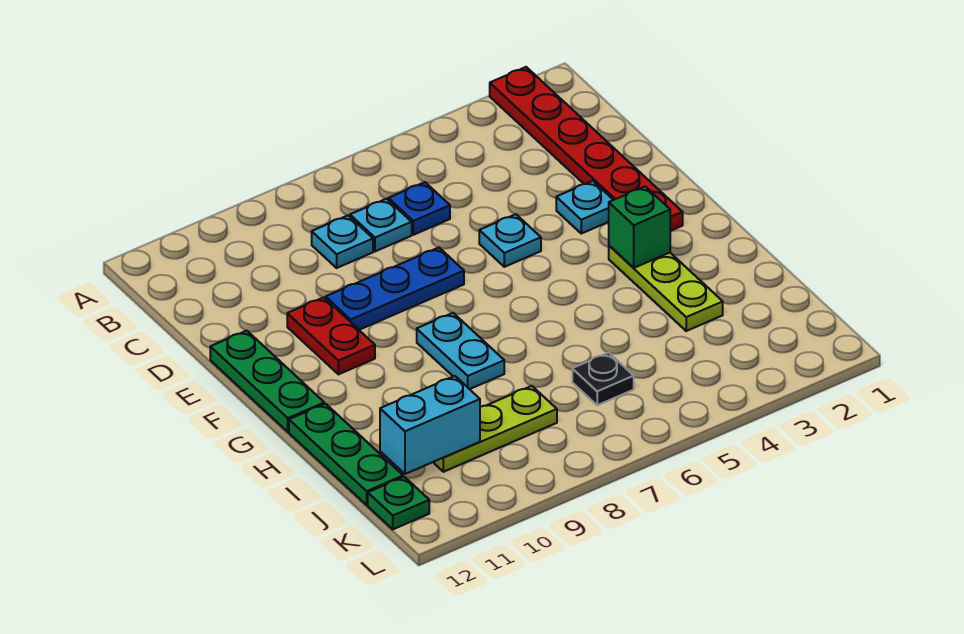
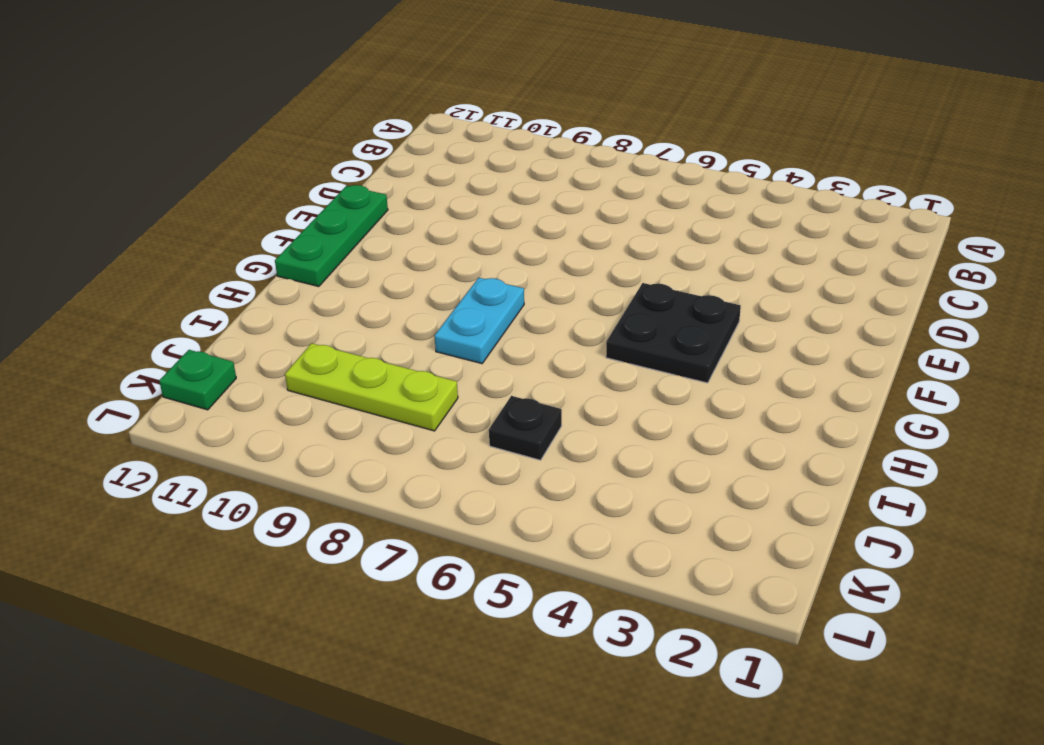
black 2x2 plate [606,283,741,383] -> none
none -> red 1x6 plate [490,67,683,231]
none -> blue 1x1 plate [388,182,450,235]
none -> cyan 1x1 plate [350,199,412,251]

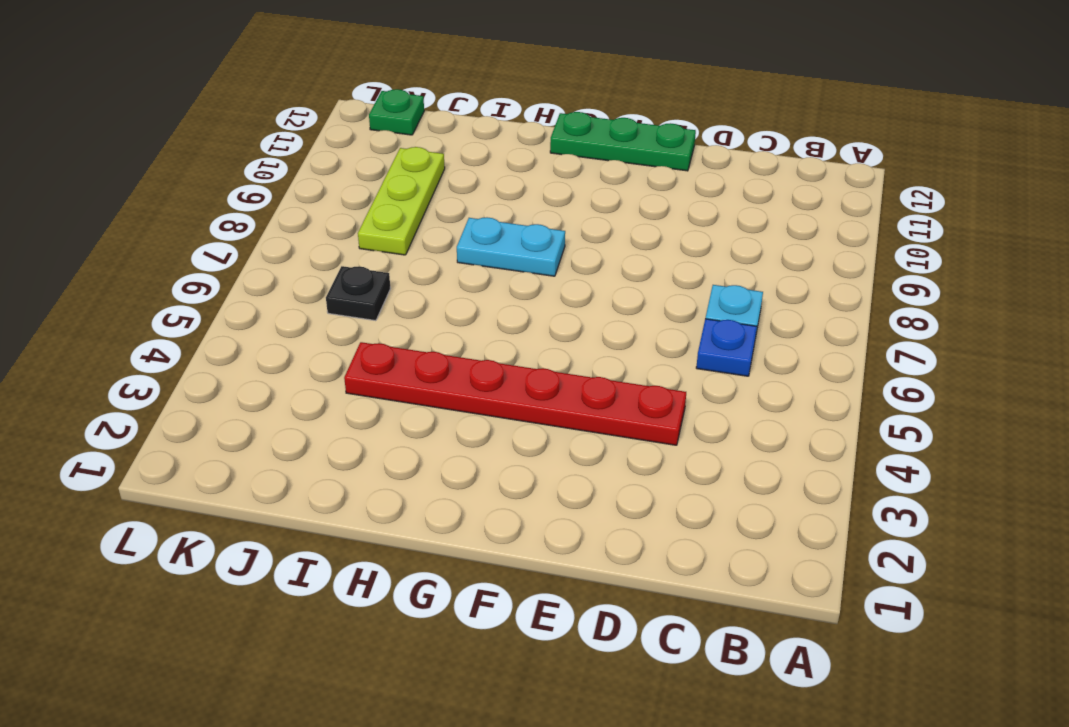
red 1x6 plate [344,342,686,445] -> red 1x6 plate moved to [490,67,683,231]
none -> cyan 1x1 plate [312,215,373,268]
none -> cyan 1x1 plate [556,181,613,234]
none -> cyan 1x1 plate [479,214,541,267]

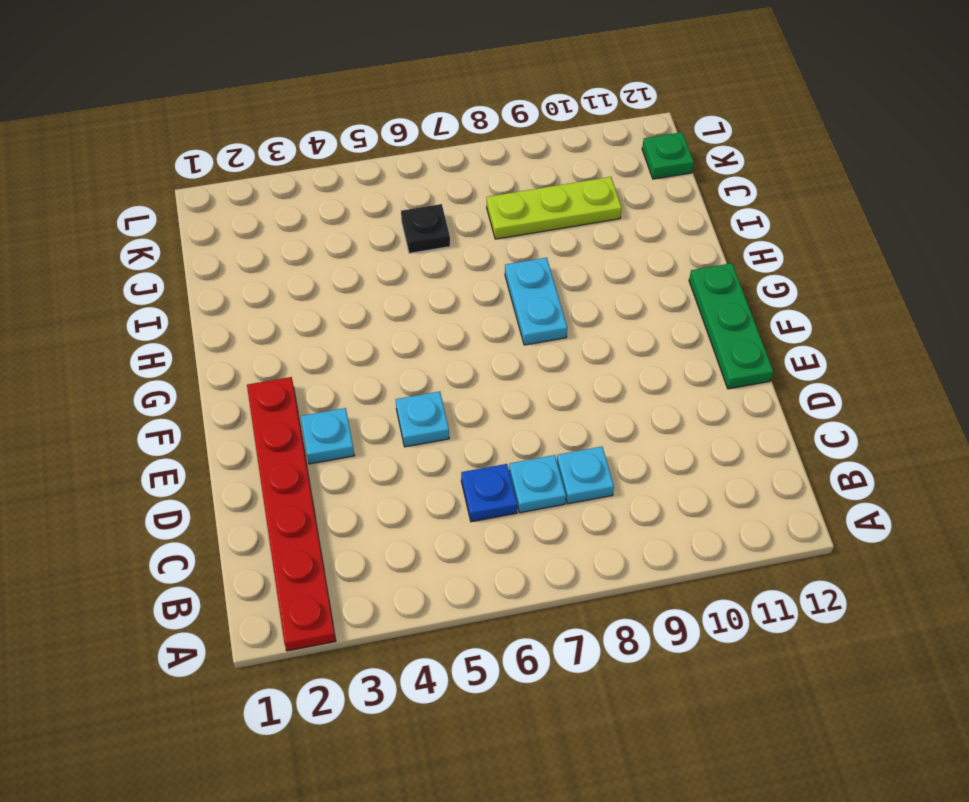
none -> blue 1x3 plate [326,247,464,330]
none -> red 1x2 plate [287,297,375,374]
none -> lime 1x3 plate [609,246,723,331]

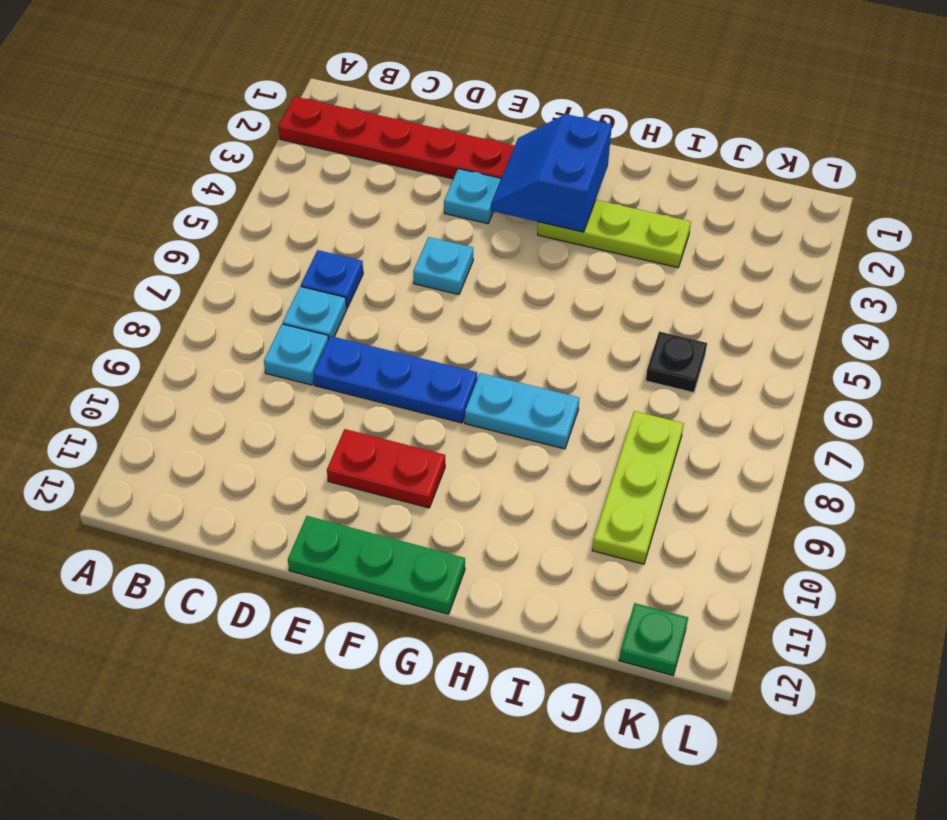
blue 1x3 plate [313,336,477,423] -> blue 1x3 plate turned to [326,247,464,330]
blue 2x2 slope [491,114,612,232] -> green 1x1 brick [609,186,670,268]
none -> green 1x3 plate [289,404,403,505]
none -> cyan 1x2 brick [380,376,480,474]

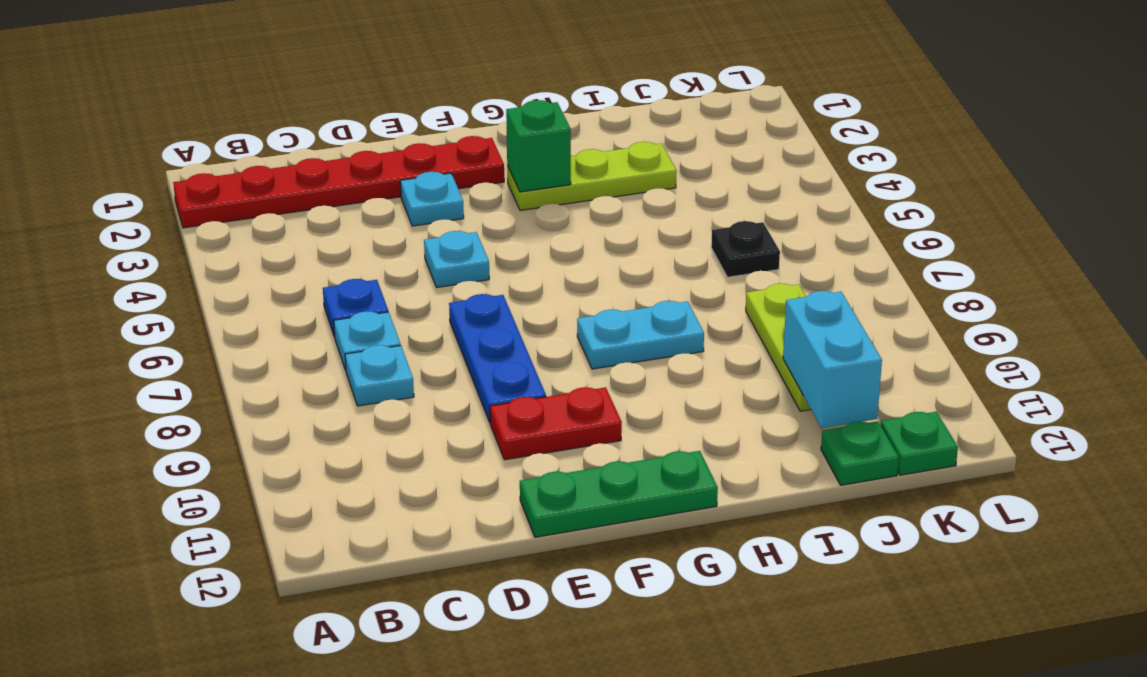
green 1x1 plate [821,421,899,485] -> green 1x3 plate [289,404,403,505]

